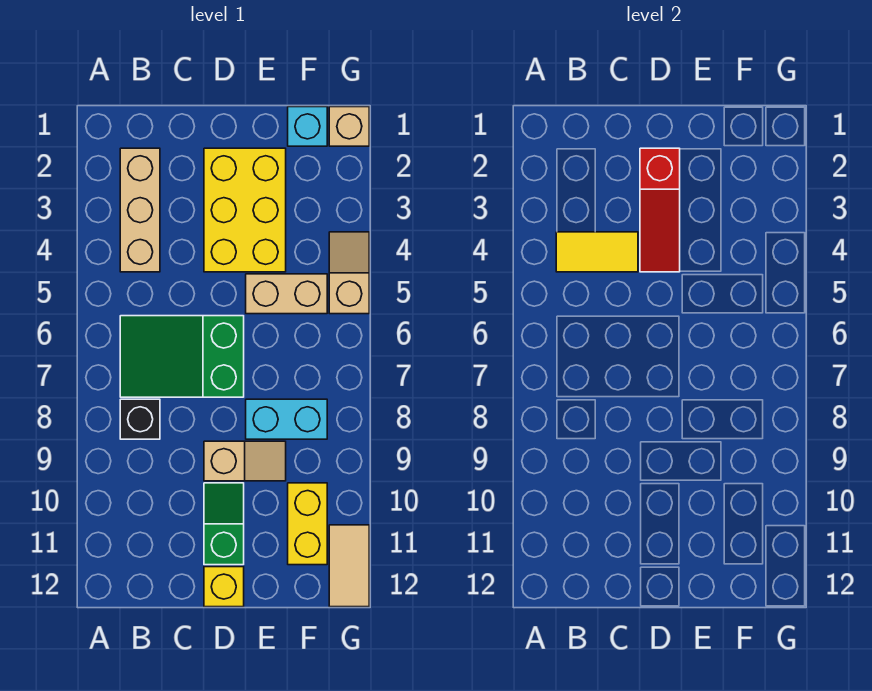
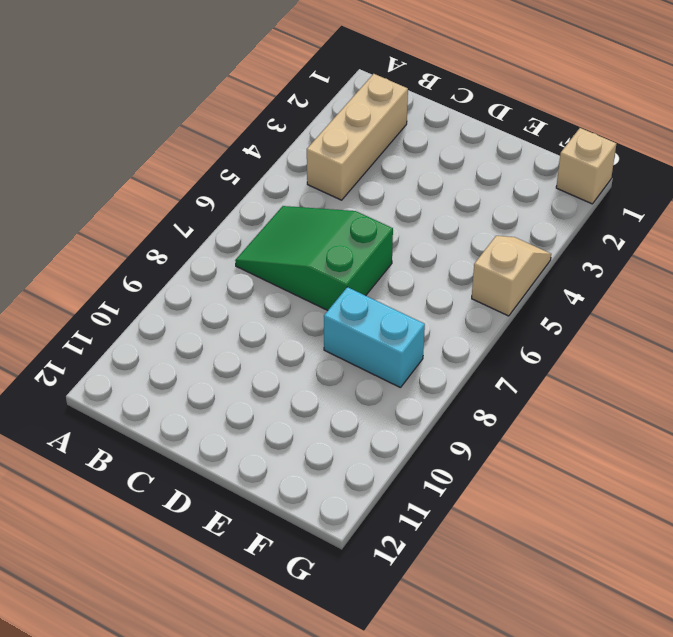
none -> black 1x1 brick [120,399,160,439]
none -> yellow 2x3 brick [204,148,286,272]
none -> tan 1x2 slope [204,441,286,481]

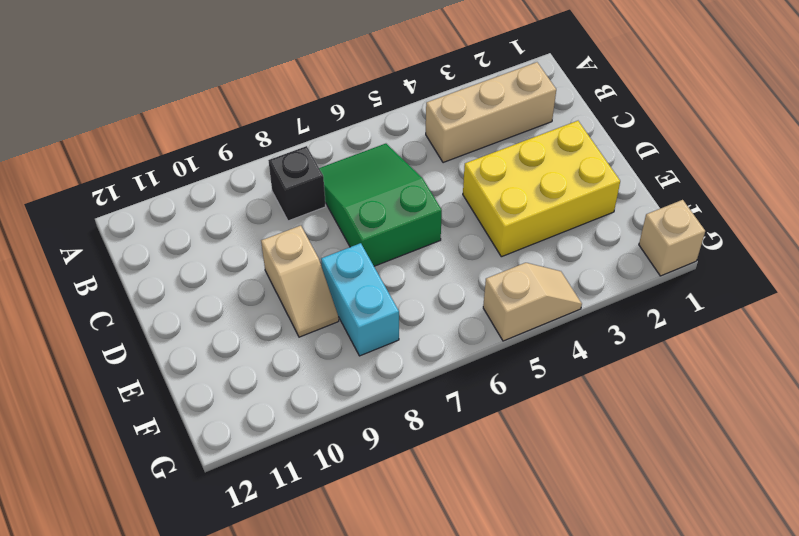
none -> green 1x2 slope [204,483,244,565]
none -> yellow 1x1 brick [204,567,244,607]
none -> tan 1x2 brick [246,274,327,314]

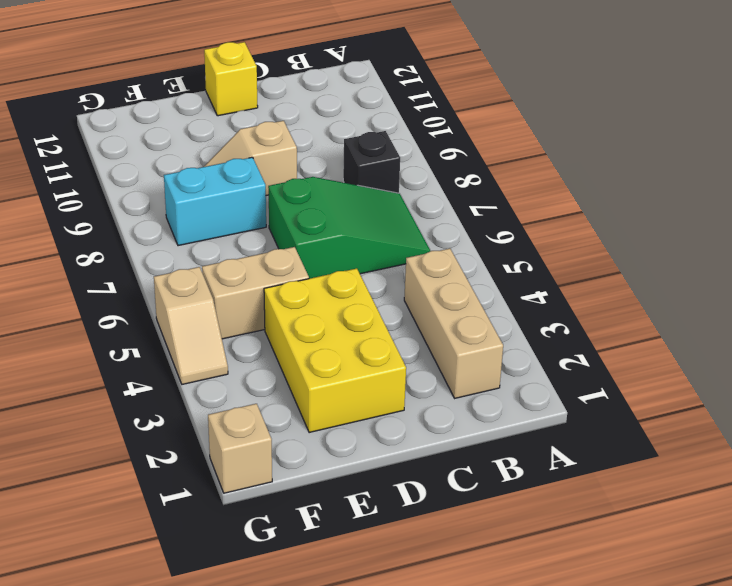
none -> green 1x2 slope [204,483,244,565]
none -> cyan 1x1 brick [288,107,327,146]
none -> yellow 1x2 brick [288,483,327,565]

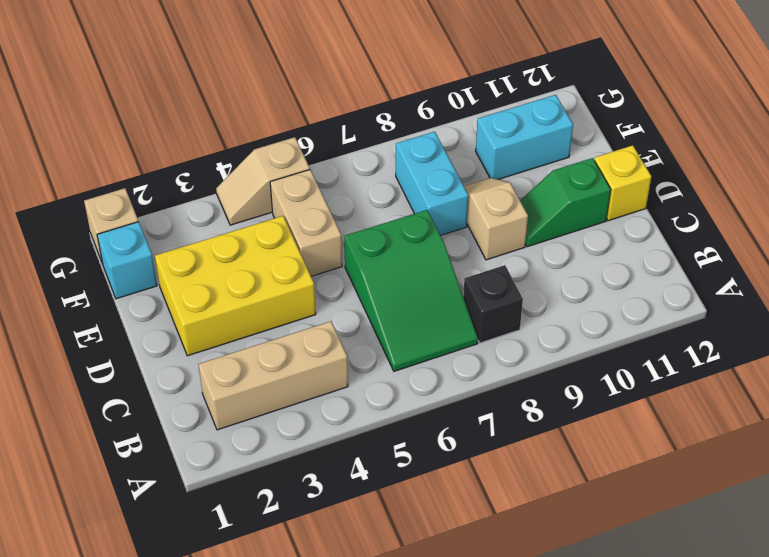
cyan 1x2 brick [476,95,573,180] -> yellow 1x2 brick [288,483,327,565]
none -> tan 1x2 tile [329,525,369,607]
none -> yellow 1x2 tile [556,232,638,272]
none -> red 1x3 slope [640,148,680,272]

